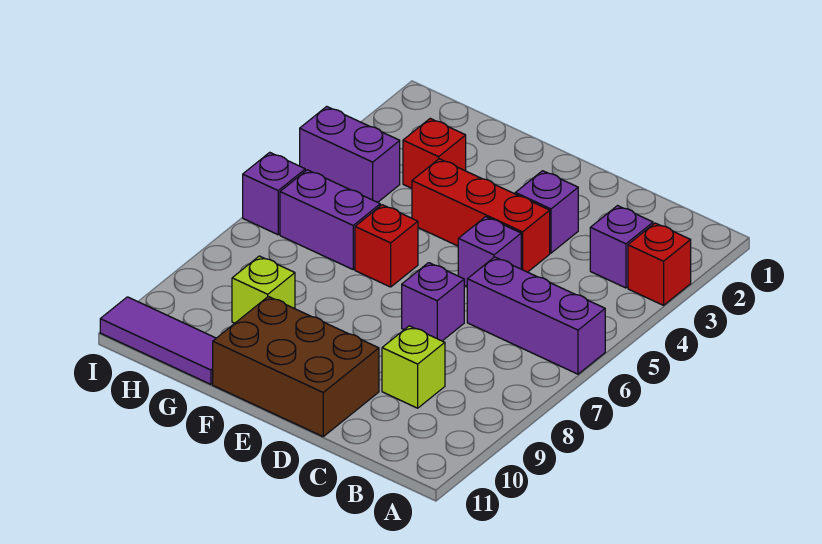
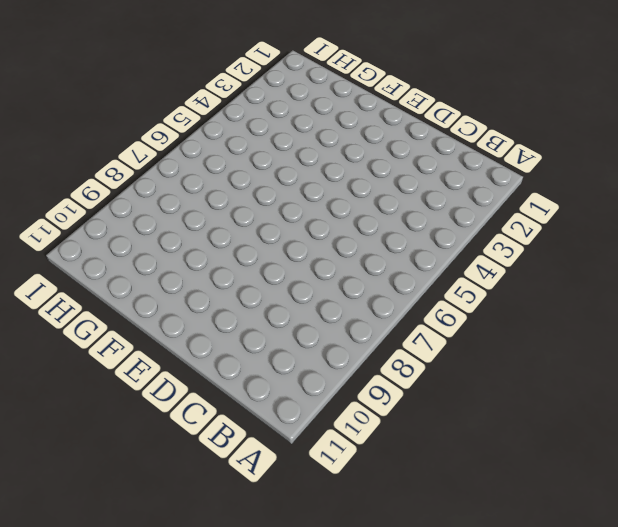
none -> red 1x1 brick [628,223,691,305]
none -> purple 1x3 brick [467,257,605,374]
none -> purple 1x1 brick [590,206,653,288]

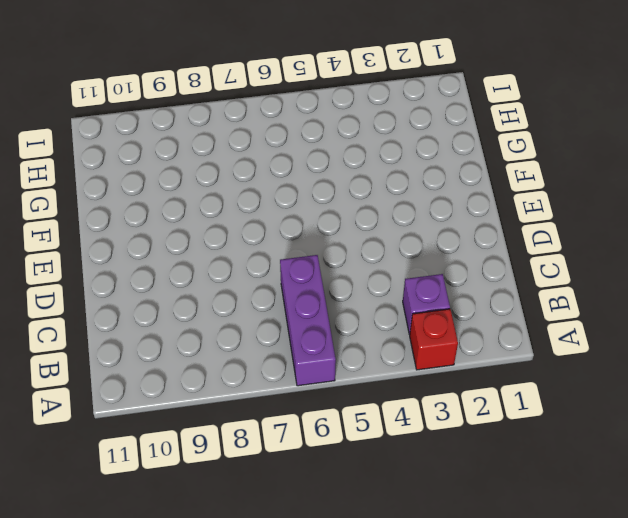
none -> lime 1x1 brick [382,326,445,408]
none -> purple 1x1 brick [515,171,578,253]
none -> red 1x3 brick [412,159,550,272]

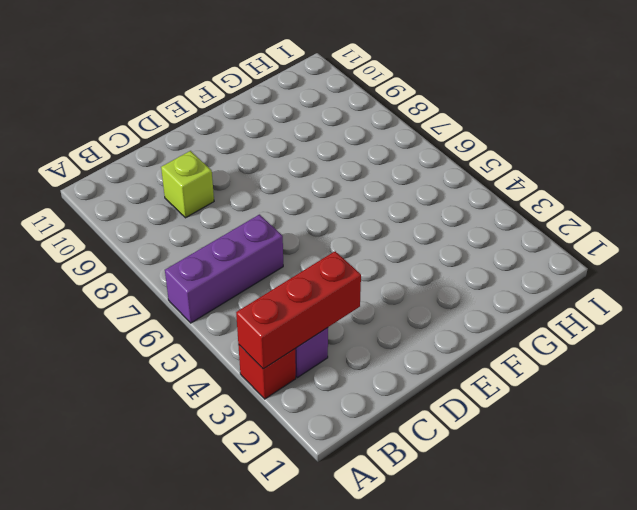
red 1x3 brick [236,251,361,369] -> red 1x3 brick moved to [412,159,550,272]
none -> purple 1x1 brick [515,171,578,253]
none -> purple 1x1 brick [458,217,521,286]
none -> purple 1x1 brick [402,263,464,341]

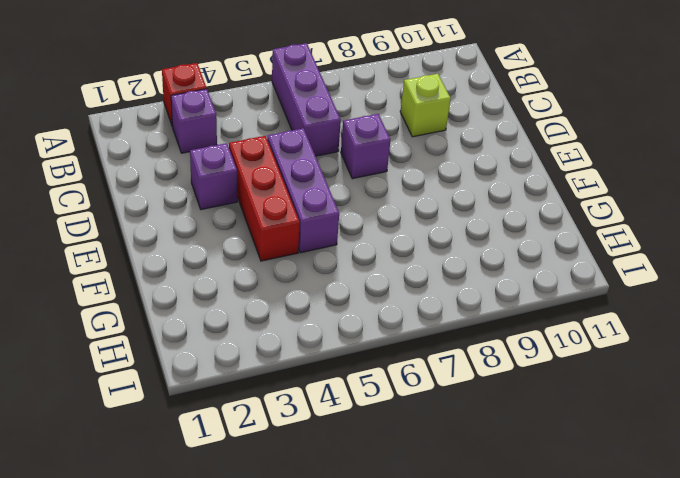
purple 1x3 brick [267,128,339,253] -> purple 1x1 brick [458,217,521,286]
none -> brown 2x3 brick [213,297,379,436]
none -> red 1x1 brick [355,205,418,287]
none -> red 1x1 brick [403,118,466,188]

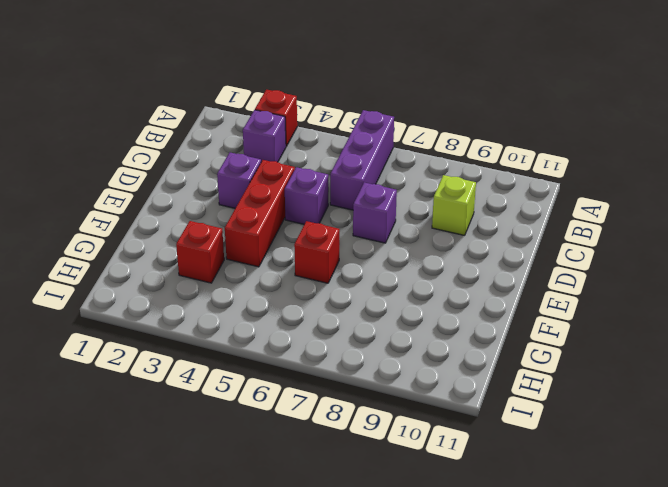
none -> brown 2x3 brick [213,297,379,436]
none -> purple 1x2 brick [280,170,380,269]
none -> lime 1x1 brick [232,256,295,323]

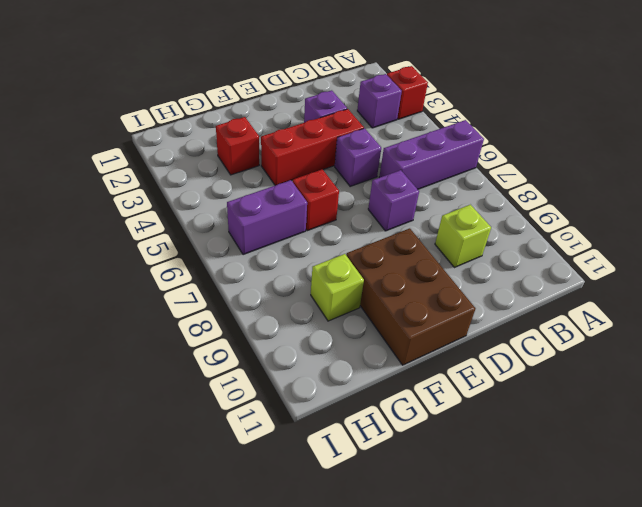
brown 2x3 brick [346,228,475,365] -> brown 2x3 brick turned to [213,297,379,436]
none -> purple 1x3 tile [100,297,216,384]
none -> purple 1x2 brick [300,107,400,202]
none -> purple 1x1 brick [243,152,305,235]

